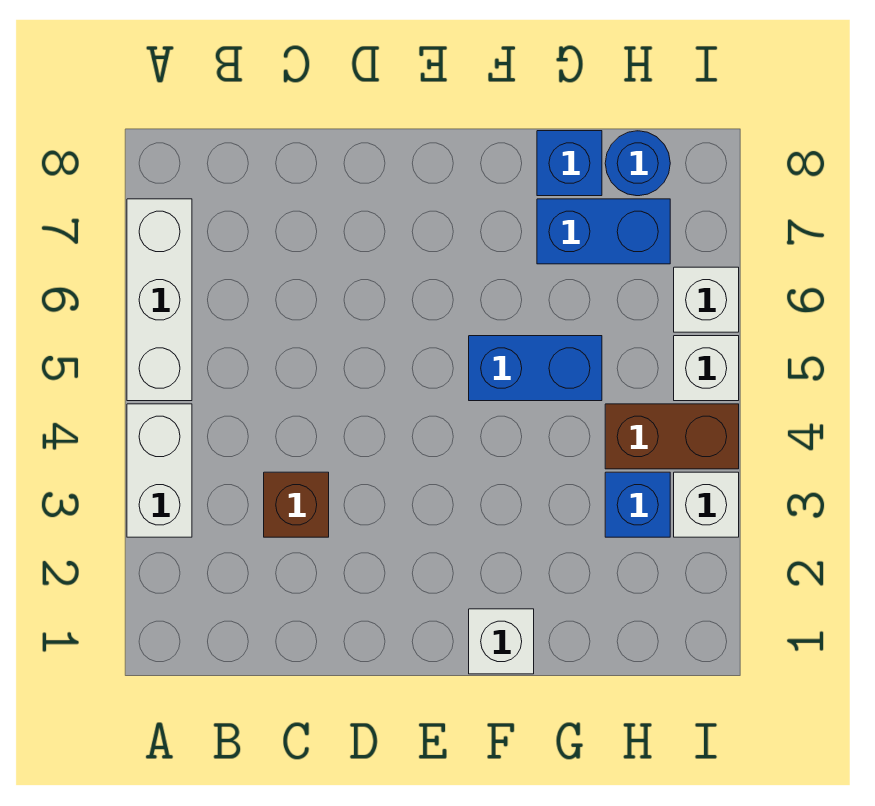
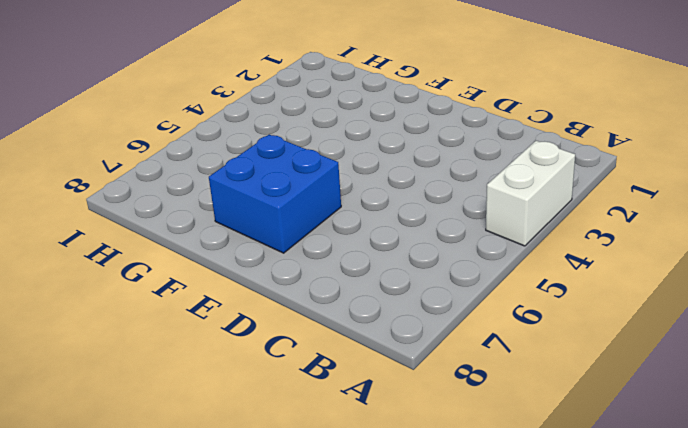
blue 2x2 brick [209,134,341,253] -> none
none -> white 1x3 brick [127,199,192,401]
none -> brown 1x1 brick [264,472,329,537]
none -> white 1x1 brick [469,609,534,674]

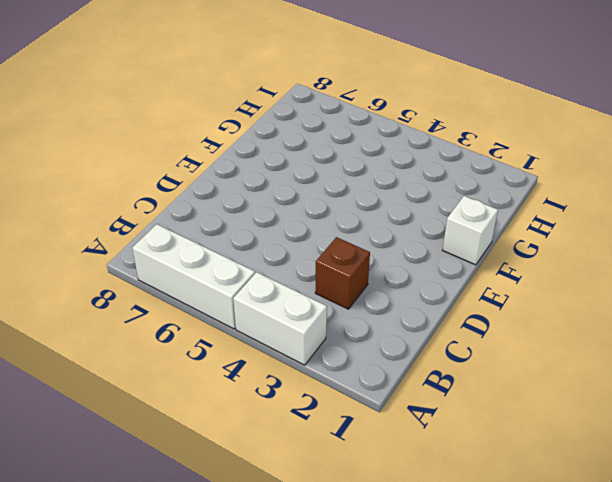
none -> blue 1x2 brick [469,336,602,401]
none -> blue 1x2 brick [537,199,670,264]
none -> blue 1x1 brick [537,131,602,196]

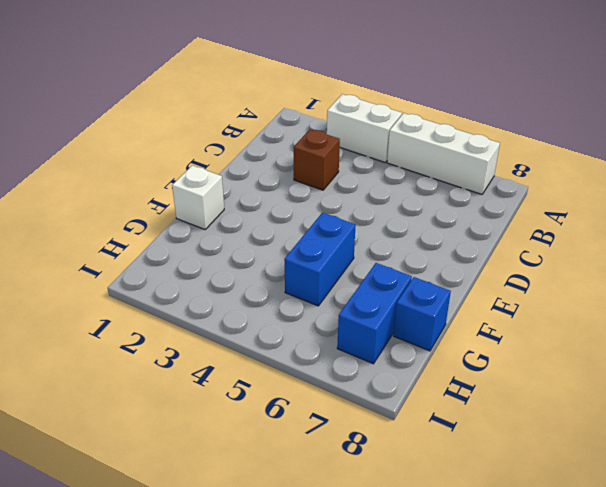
none -> blue 1x1 brick [605,472,670,537]
none -> brown 1x2 brick [605,404,739,469]
none -> blue 1x1 round brick [605,131,670,196]

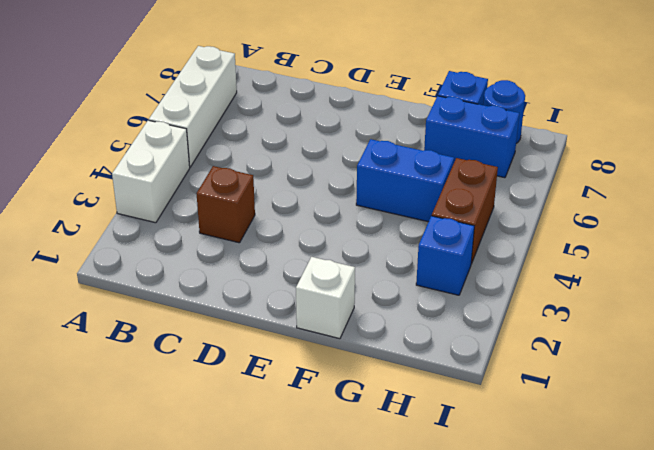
brown 1x2 brick [432,158,498,264] -> brown 1x2 brick turned to [605,404,739,469]
none -> white 1x1 brick [674,472,739,537]
none -> white 1x1 brick [674,336,739,401]
none -> white 1x1 brick [674,267,739,332]

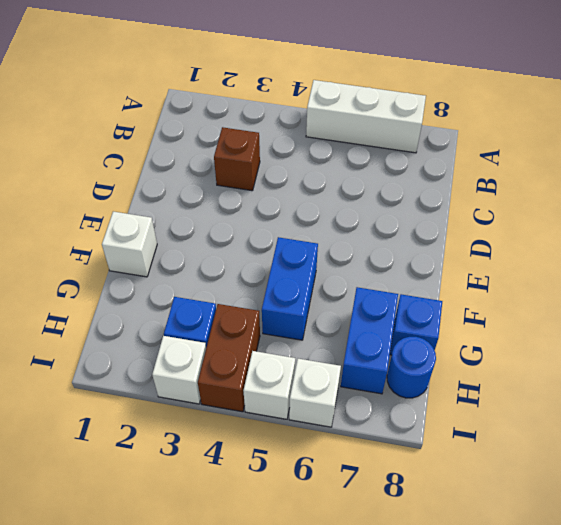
none -> white 1x2 brick [127,404,192,537]

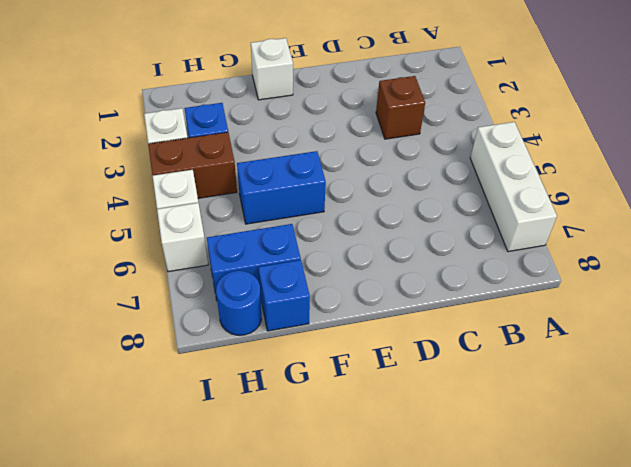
none -> white 1x2 brick [127,404,192,537]

